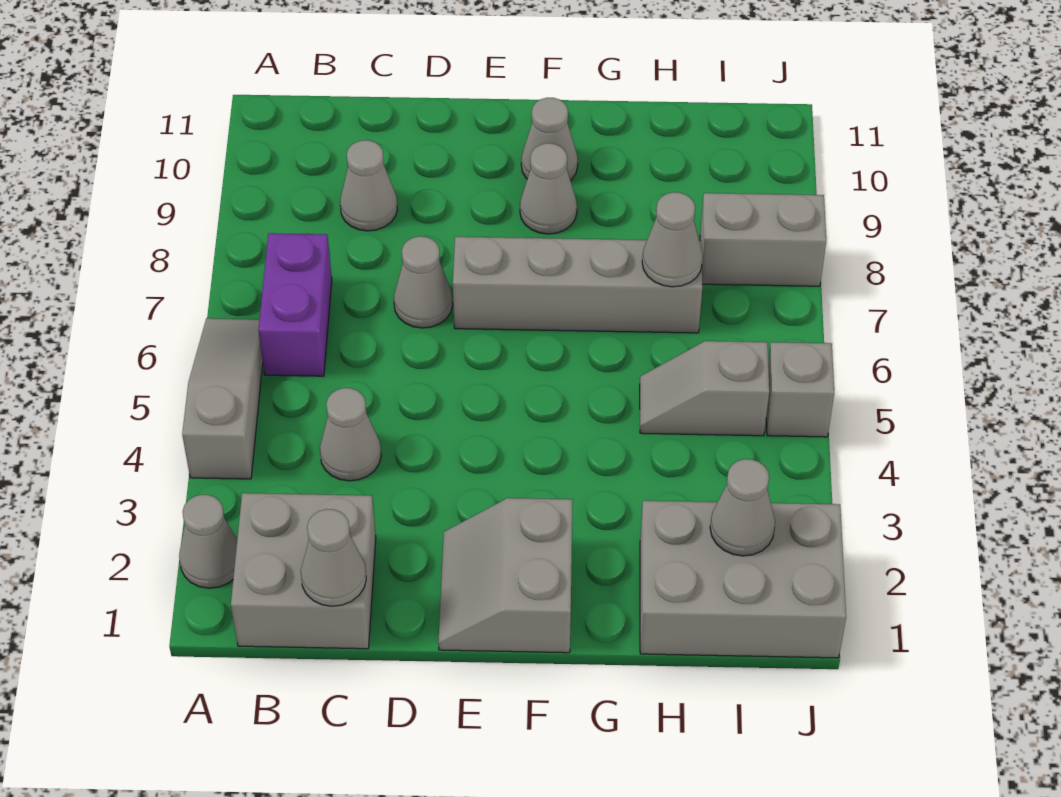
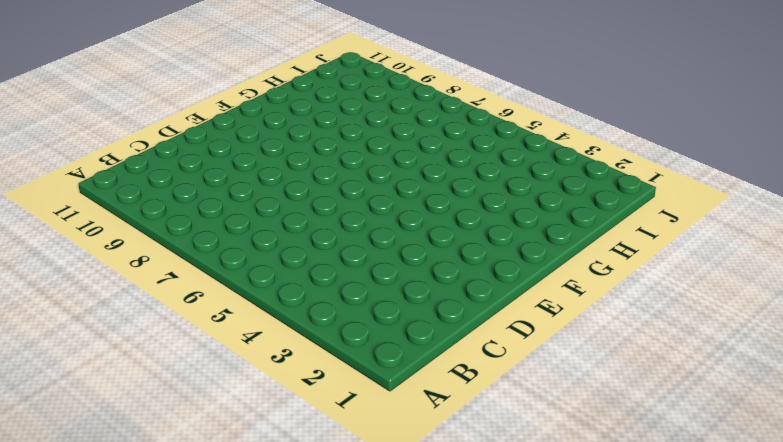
none -> grey 1x1 cone [179,495,237,588]
none -> grey 1x3 slope [182,318,263,479]
none -> grey 2x2 brick [231,493,376,649]

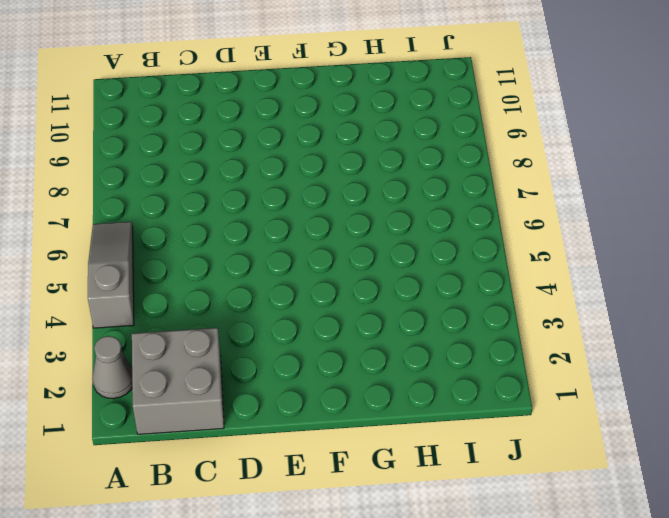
none -> purple 1x2 brick [258,233,332,376]
none -> grey 1x1 cone [320,388,381,481]
none -> grey 1x1 cone [340,140,397,231]

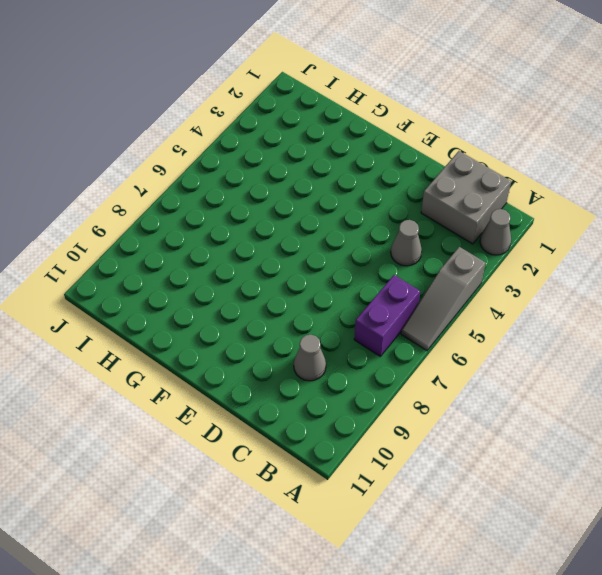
none -> grey 1x1 cone [394,236,453,328]
none -> grey 2x2 slope [438,498,573,653]
none -> grey 1x4 brick [453,237,702,333]

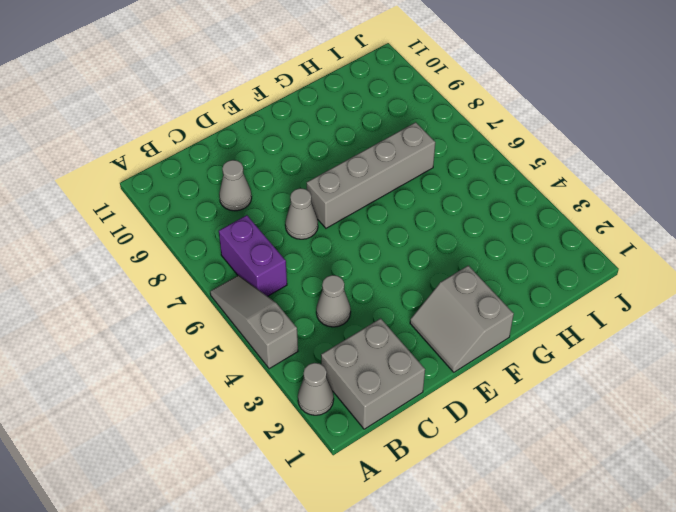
none -> grey 1x1 cone [520,143,577,234]
none -> grey 1x1 cone [521,98,578,180]
none -> grey 2x3 brick [640,501,846,658]

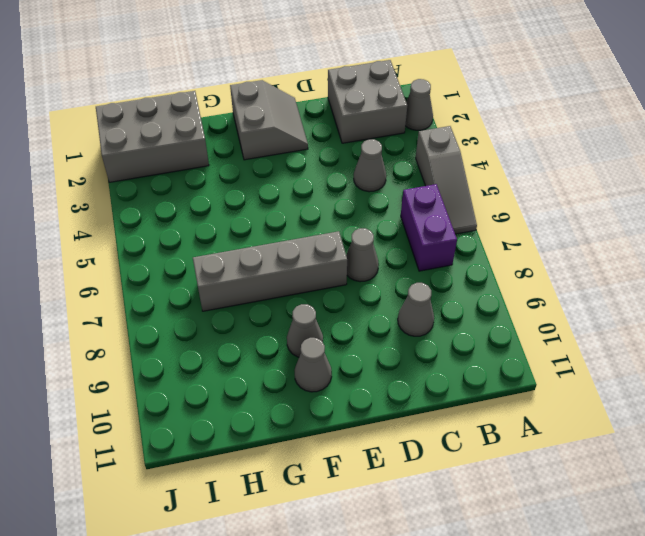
none -> grey 1x2 slope [640,341,769,436]
none -> grey 1x2 brick [700,193,826,286]
none -> grey 1x1 brick [766,342,834,437]

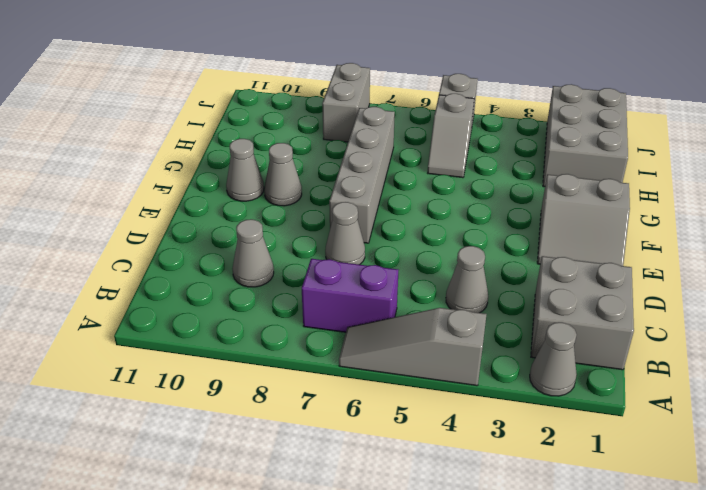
none -> grey 1x1 cone [301,509,366,606]
none -> grey 1x1 cone [642,192,703,287]
none -> grey 1x1 cone [710,459,775,556]

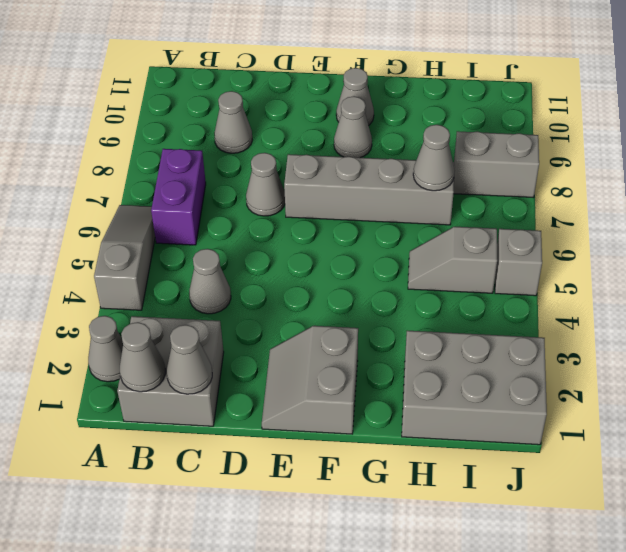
grey 1x1 cone [120,322,165,392] -> grey 1x1 cone moved to [710,459,775,556]

